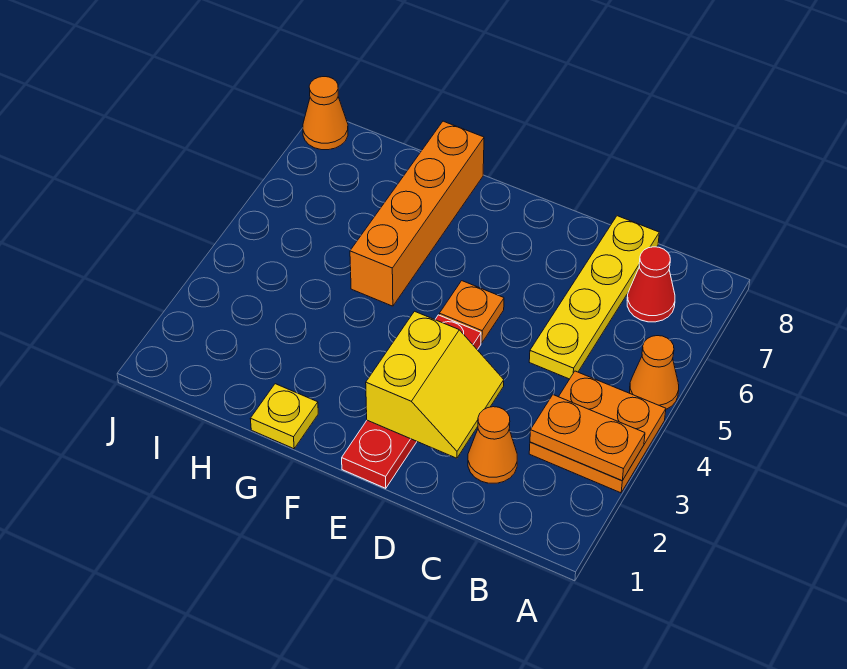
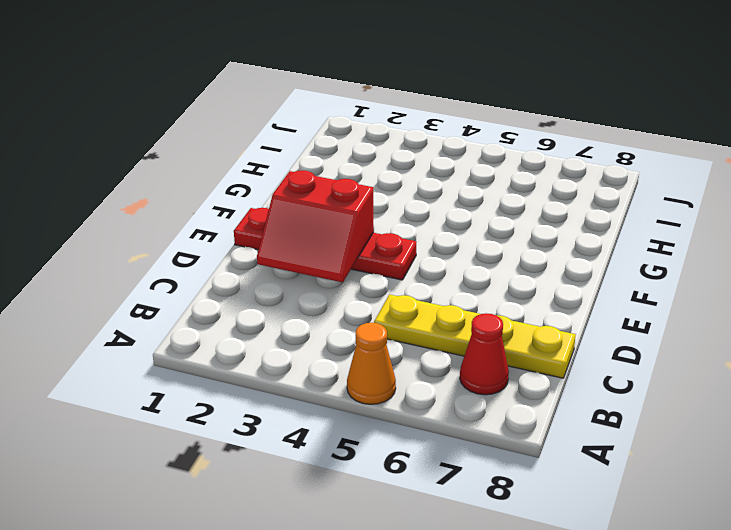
red 2x2 slope [257,171,373,282] -> yellow 2x2 slope [366,311,504,458]
none -> orange 2x2 plate [529,371,666,493]
none -> orange 1x1 cone [468,407,517,483]
none -> orange 1x1 plate [439,281,504,343]

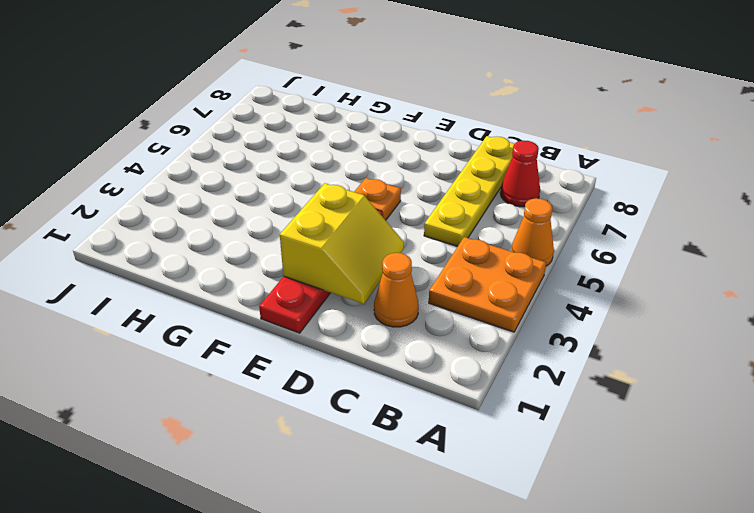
none -> yellow 1x1 plate [250,384,318,449]
none -> orange 1x4 brick [350,121,484,306]
none -> orange 1x1 cone [303,77,348,150]

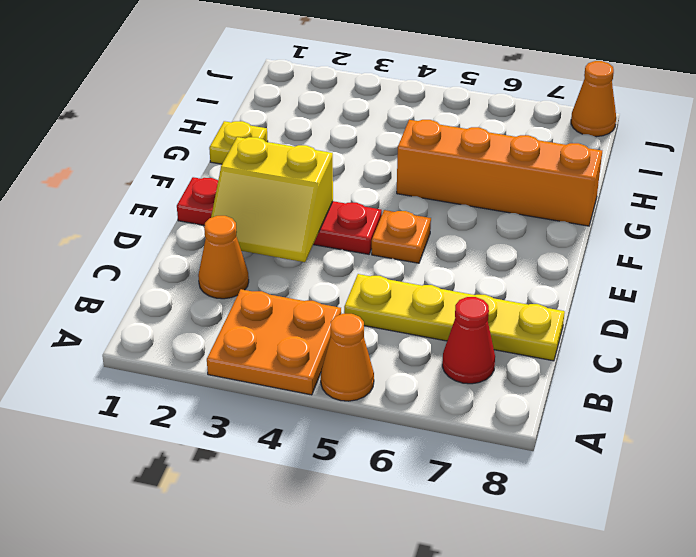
none -> orange 1x2 plate [530,395,645,481]

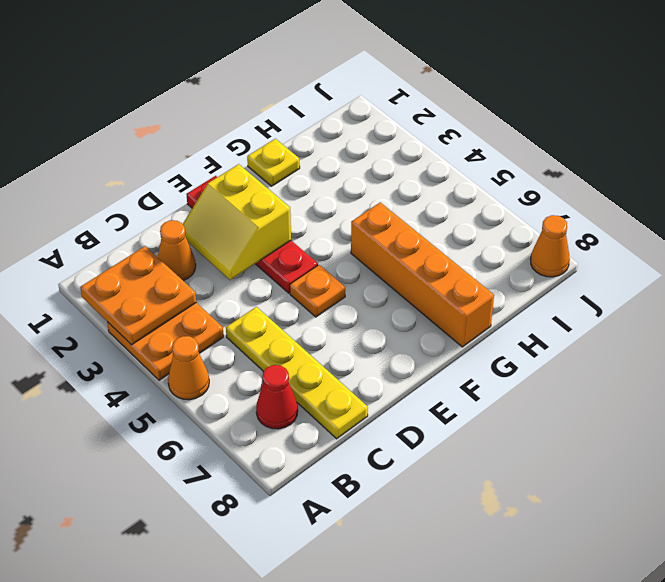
orange 2x2 plate [80,246,196,345] -> orange 1x2 plate [530,395,645,481]

